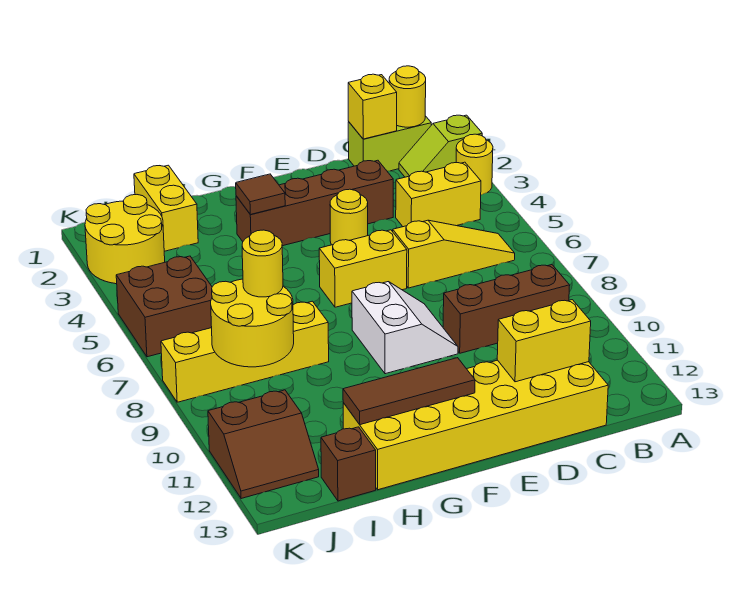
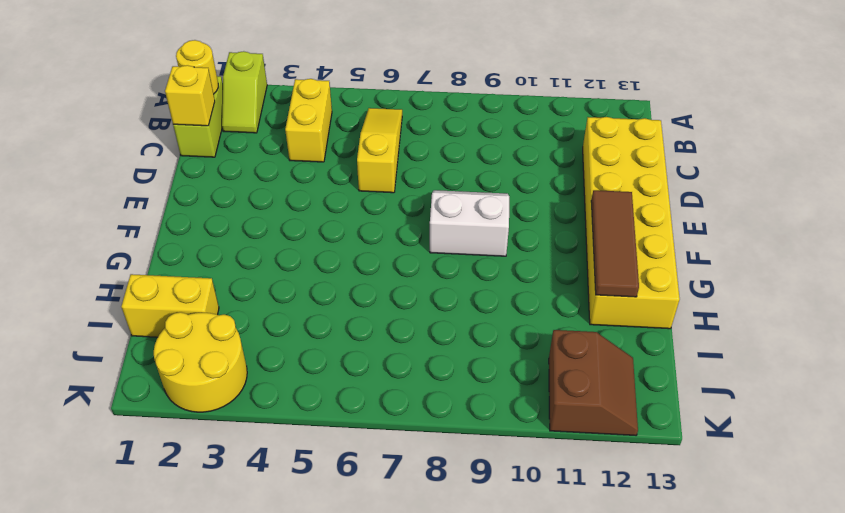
none -> yellow 1x1 round brick [456,134,493,195]
none -> brown 1x3 brick [443,265,570,353]
none -> brown 1x4 brick [236,160,393,246]

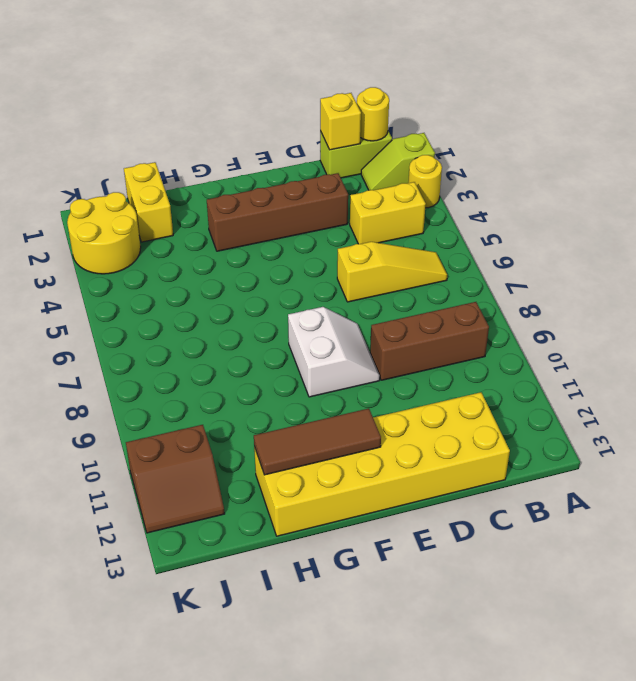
none -> yellow 1x1 round brick [330,189,368,245]
none -> yellow 1x2 brick [319,230,407,307]
none -> yellow 1x4 brick [161,301,329,402]

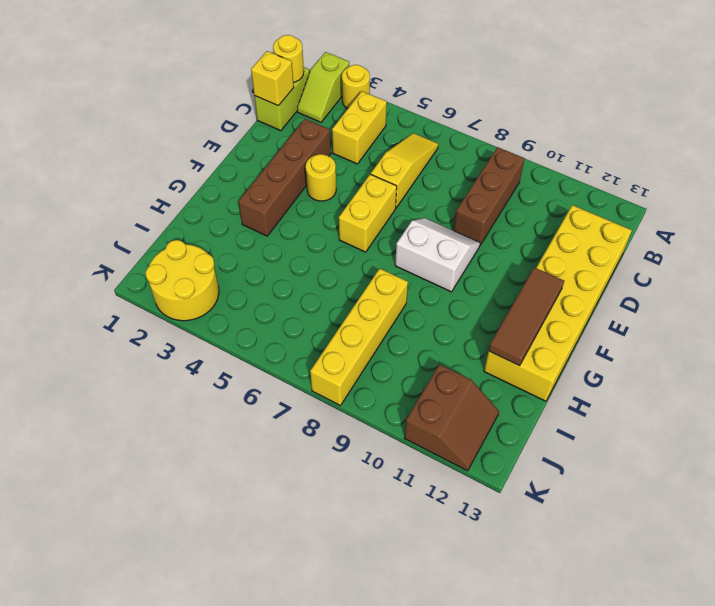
none -> yellow 1x2 brick [134,165,198,251]
none -> brown 1x1 brick [321,427,376,501]
none -> brown 2x2 brick [116,256,212,357]

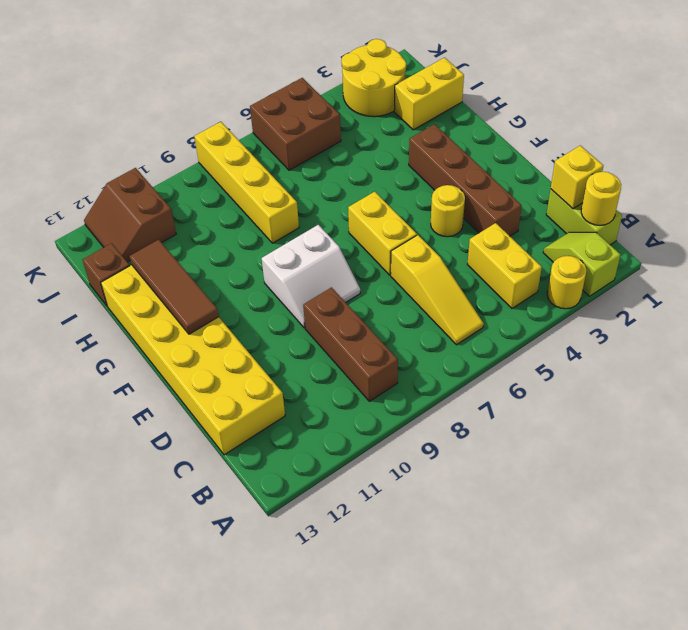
none -> yellow 1x2 brick [497,300,591,382]
none -> brown 1x1 tile [236,174,285,215]
none -> yellow 2x2 round brick [211,279,294,367]

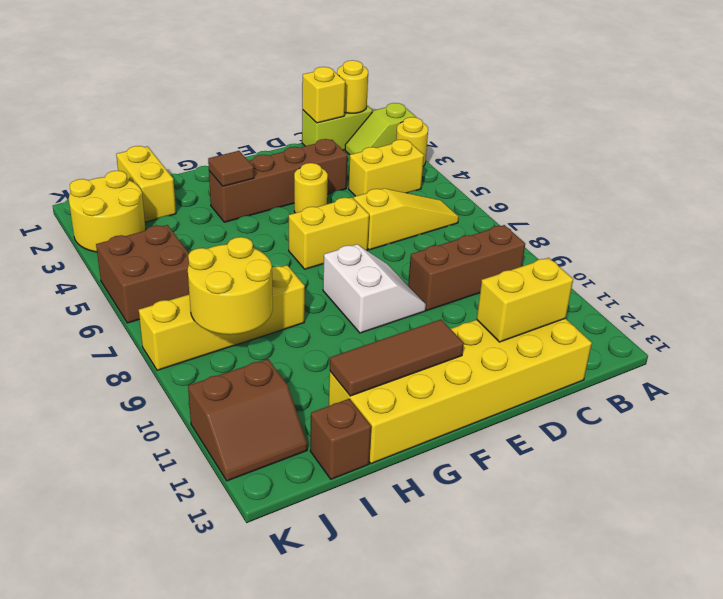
none -> yellow 1x1 round brick [242,230,283,297]

